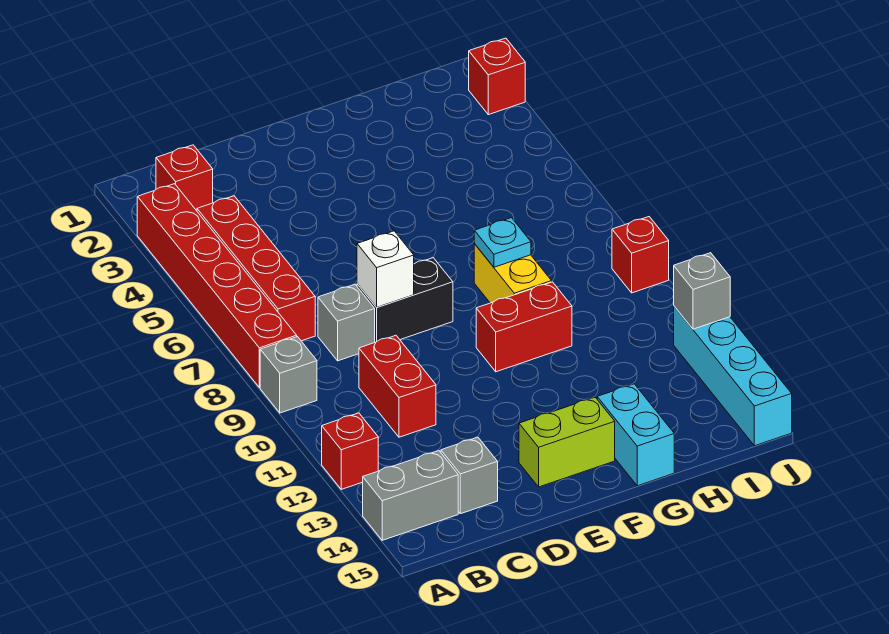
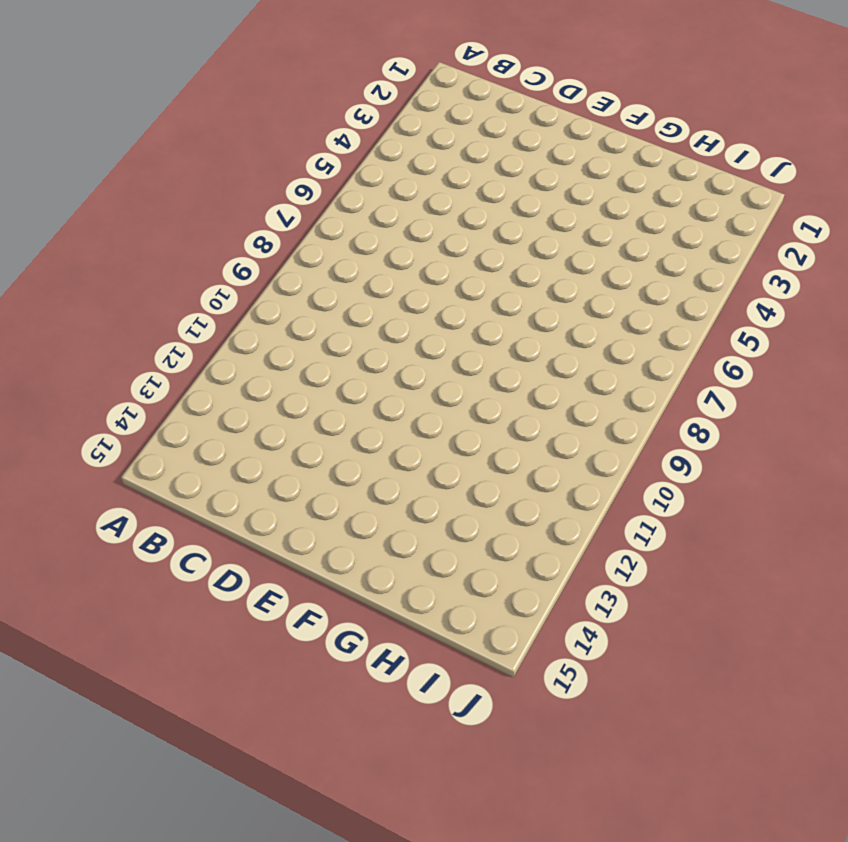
none -> red 1x6 brick [137,184,297,388]
none -> grey 1x1 brick [260,337,317,413]
none -> red 1x1 brick [322,413,378,489]

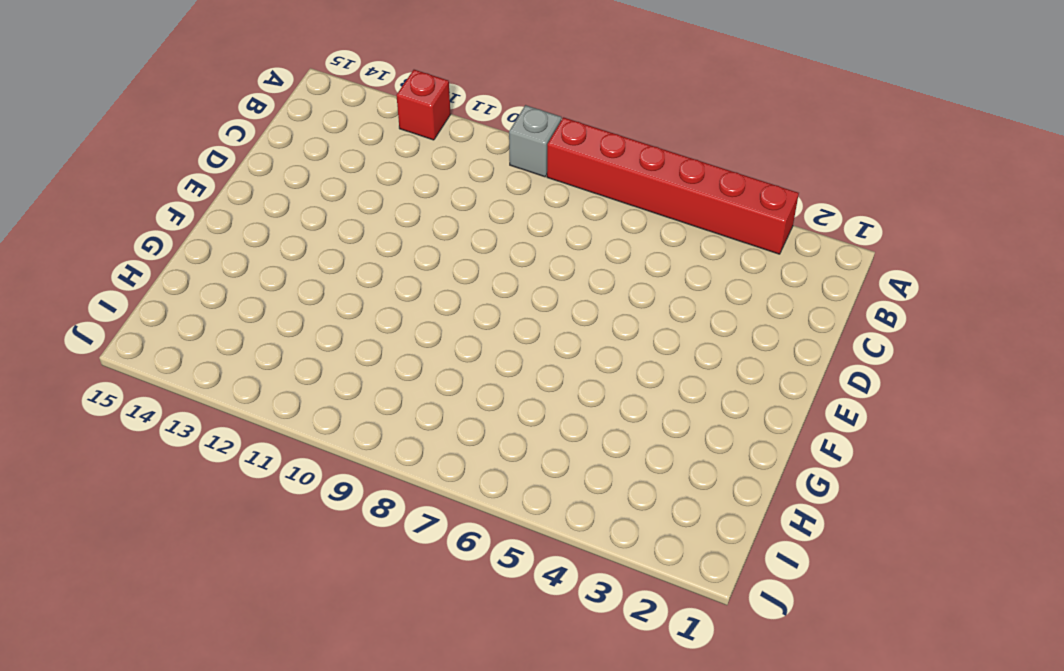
none -> grey 1x2 brick [363,451,458,540]
none -> red 1x1 brick [156,145,213,211]
none -> red 1x4 brick [197,196,315,341]

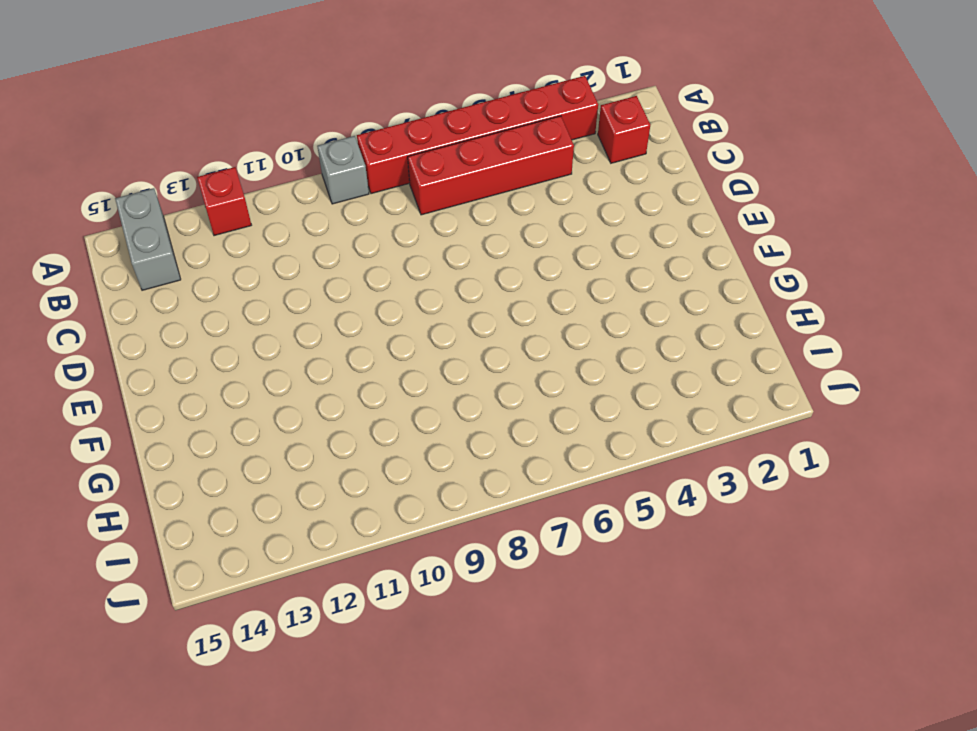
none -> grey 1x1 brick [318,285,375,361]
none -> red 1x2 brick [359,335,436,437]
none -> grey 1x1 brick [441,437,498,514]

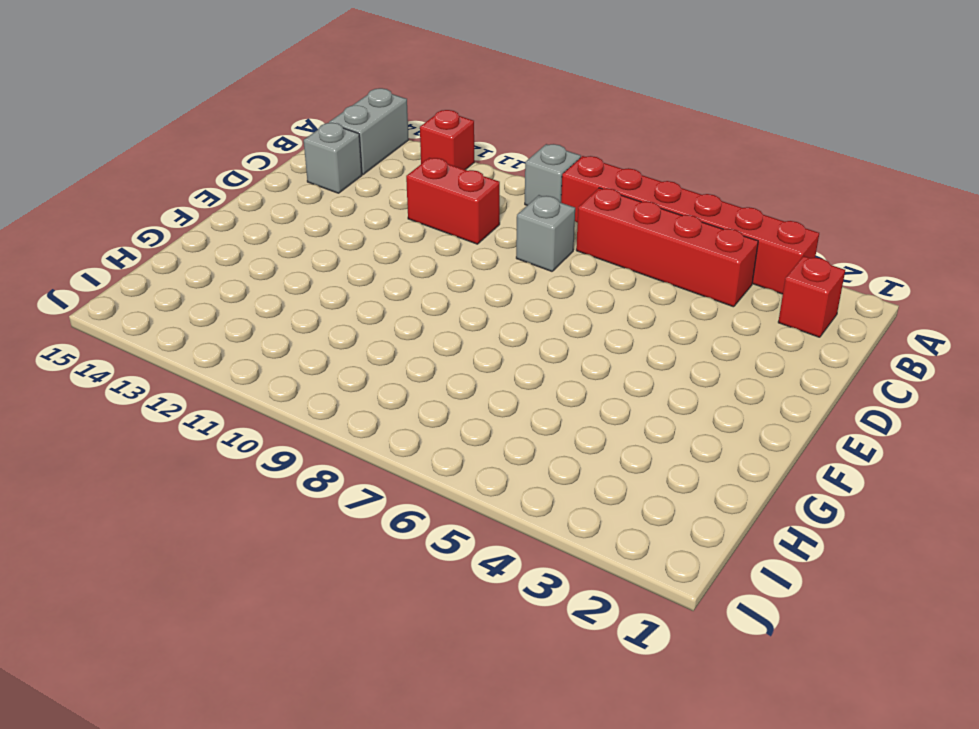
none -> black 1x2 brick [357,258,453,342]
none -> lime 1x2 brick [519,397,615,487]
none -> red 1x2 brick [476,282,572,372]

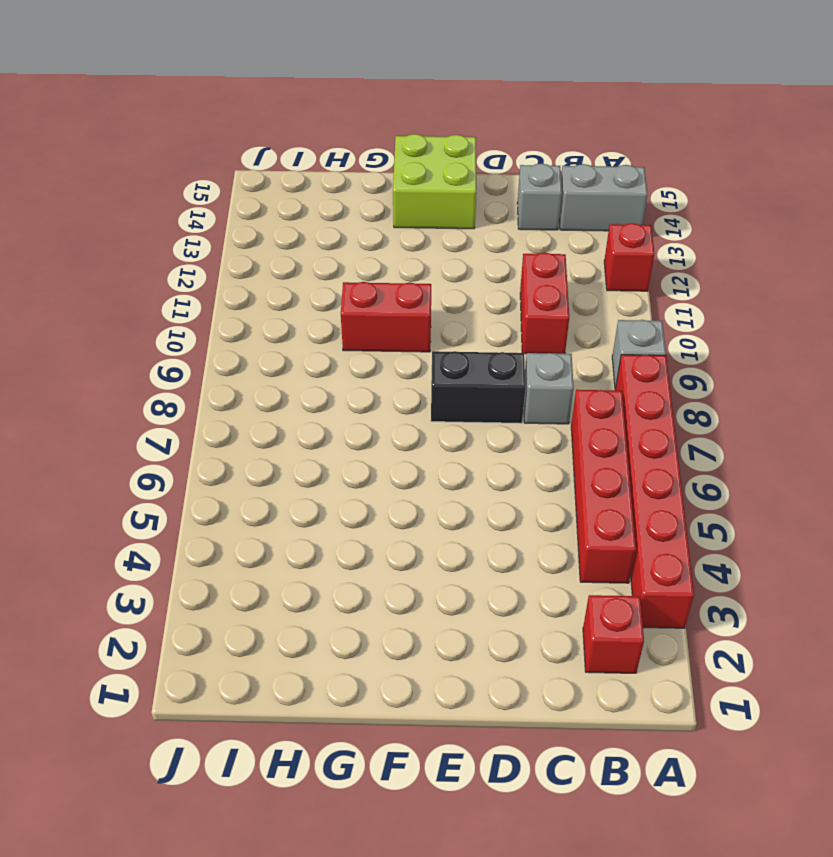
lime 2x2 brick [393,134,476,229] -> lime 1x2 brick [519,397,615,487]
none -> yellow 1x2 brick [474,244,552,303]
none -> cyan 1x2 brick [597,384,674,486]
none -> red 1x1 brick [469,38,525,115]

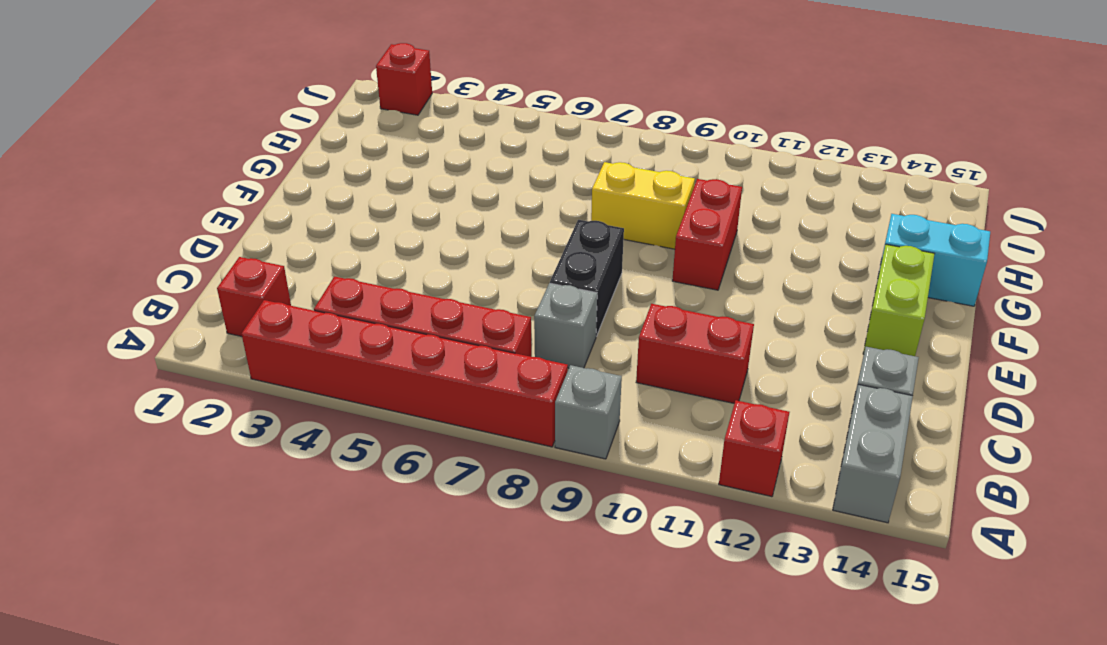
none -> red 1x1 brick [612,217,669,293]
none -> cyan 1x4 brick [674,306,792,446]
none -> white 1x1 brick [357,231,414,307]

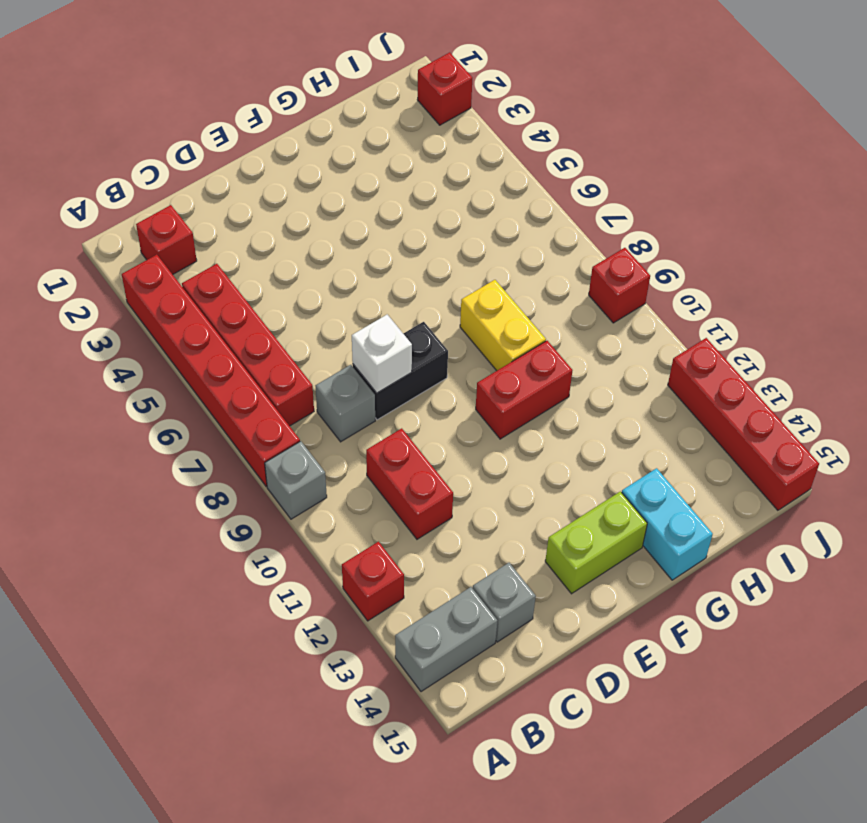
red 1x4 brick [668,338,819,510] -> cyan 1x4 brick [674,306,792,446]
none -> cyan 1x1 plate [474,218,531,267]
none -> grey 1x1 brick [674,253,730,329]

